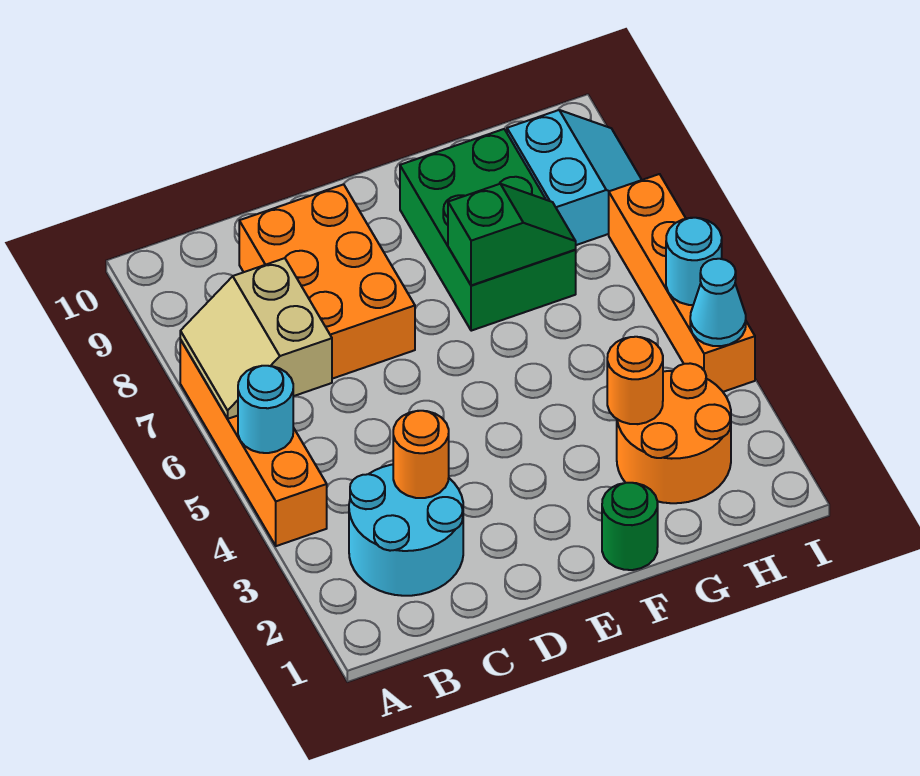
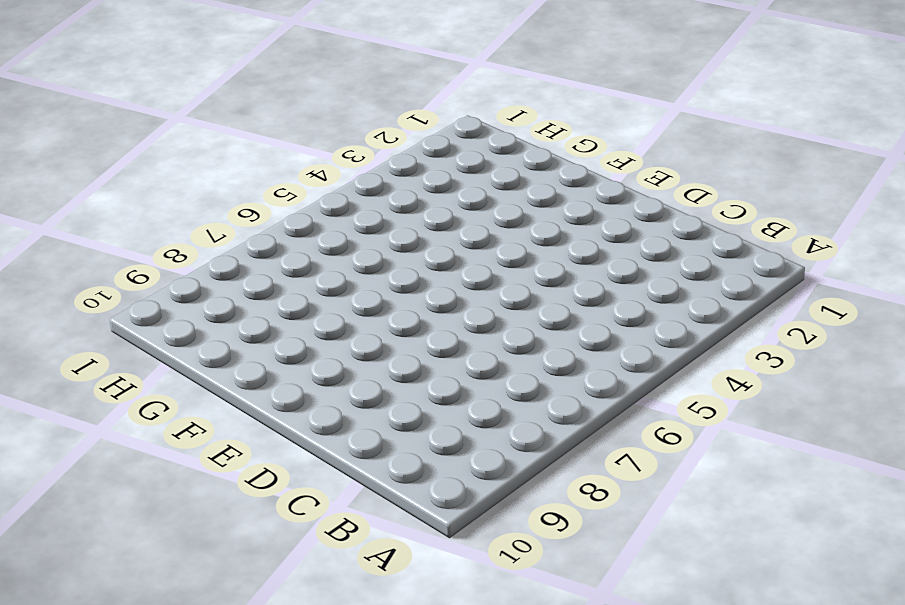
none -> orange 1x4 brick [180,340,327,546]
none -> cyan 2x2 round brick [349,464,463,596]
none -> orange 2x3 brick [239,184,415,379]

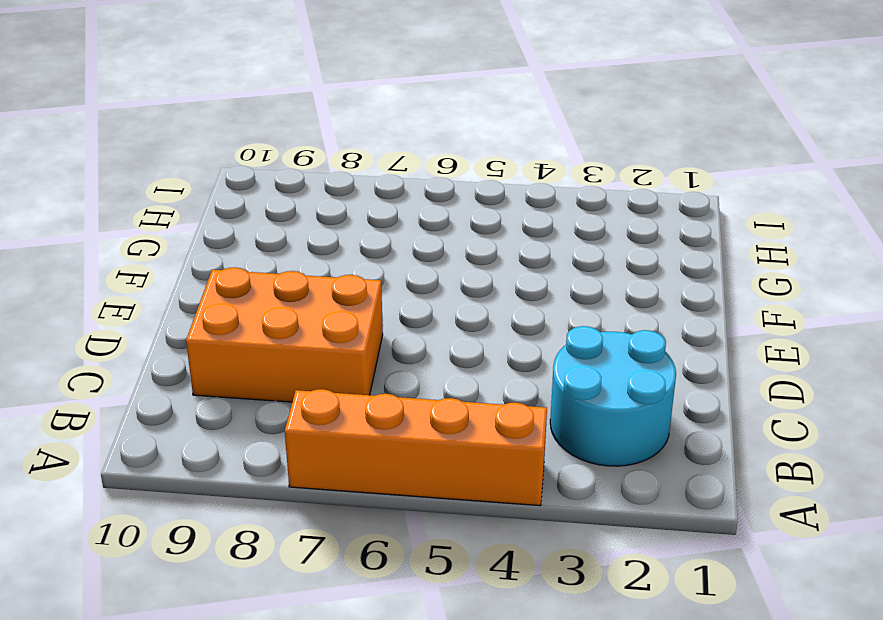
none -> green 1x1 round brick [602,483,658,570]
none -> green 2x3 brick [400,129,576,331]
none -> orange 2x2 round brick [617,363,731,503]

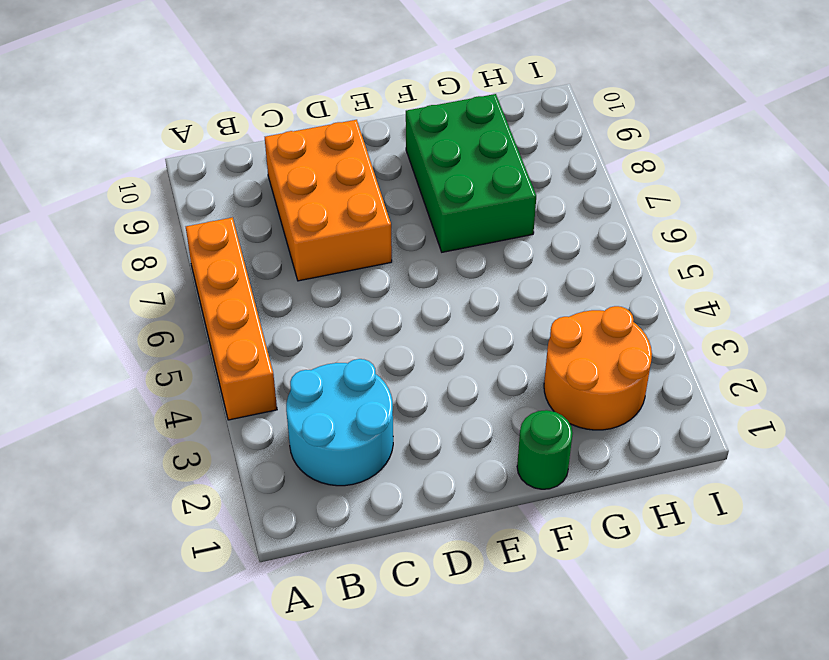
none -> cyan 2x2 slope [507,110,642,245]
none -> orange 1x4 brick [609,174,755,392]
none -> cyan 1x1 round brick [238,366,293,453]

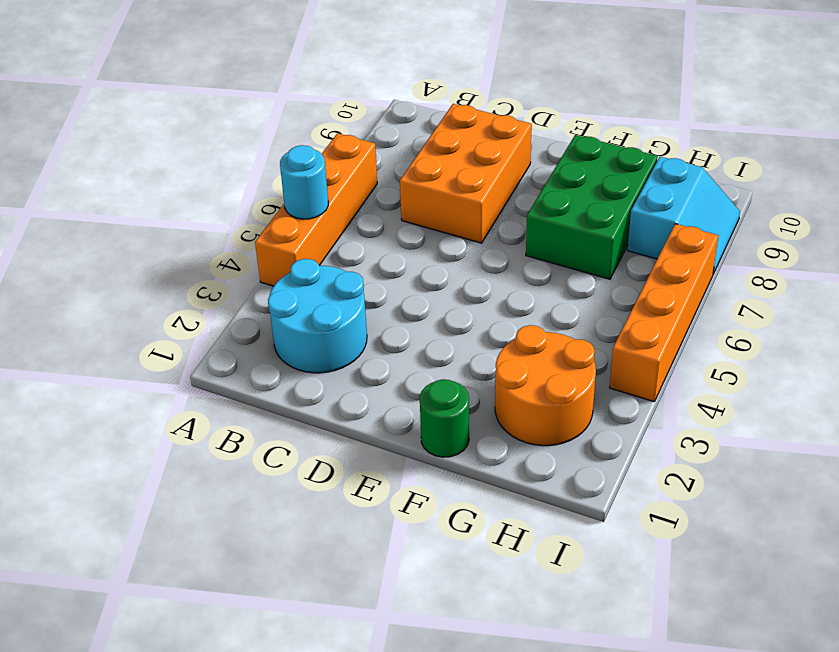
none -> tan 2x2 slope [180,258,332,419]
none -> orange 1x1 round brick [393,411,449,498]
none -> green 1x2 slope [448,184,576,285]

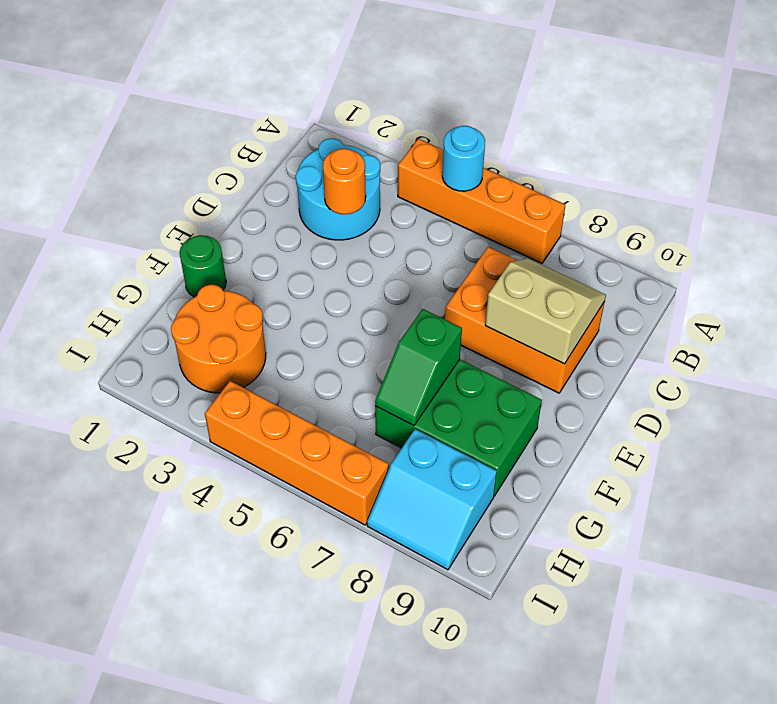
tan 2x2 slope [485,259,606,364] -> tan 2x2 slope moved to [180,258,332,419]
none -> orange 1x1 round brick [607,337,663,424]
none -> cyan 1x1 cone [690,259,746,346]
none -> cyan 1x1 round brick [666,218,722,305]

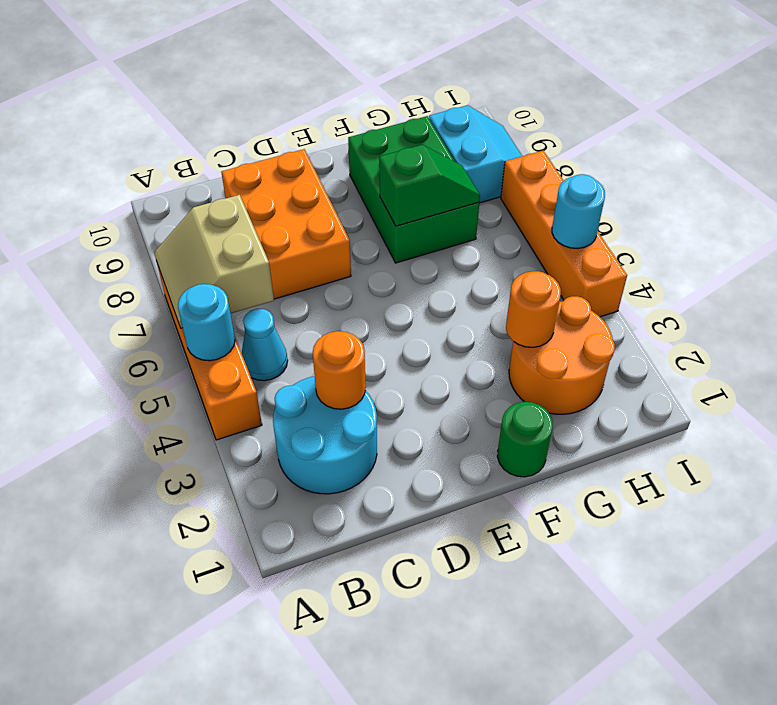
cyan 1x1 cone [241,309,288,381] -> cyan 1x1 cone moved to [690,259,746,346]

